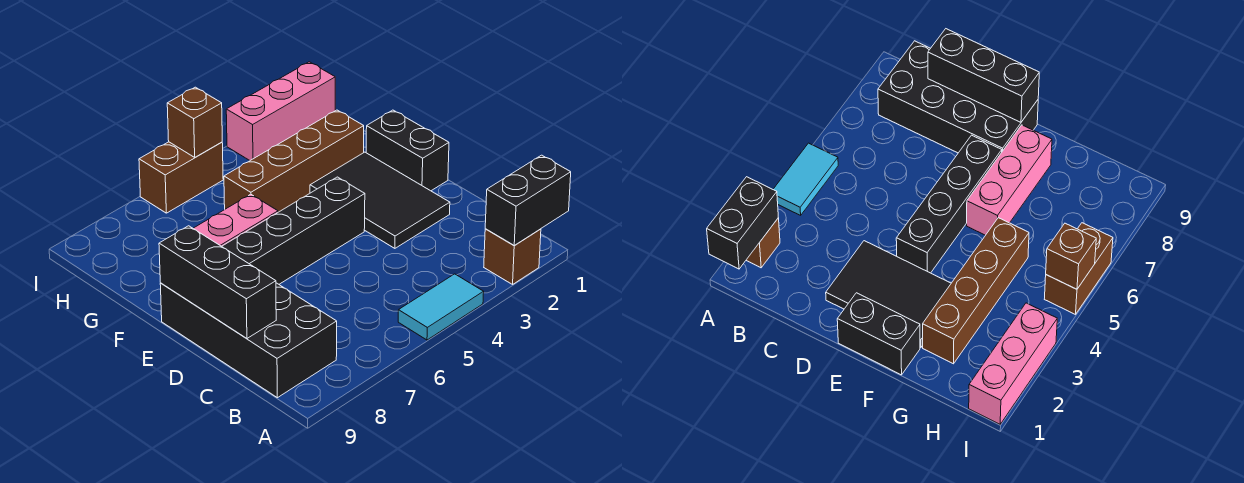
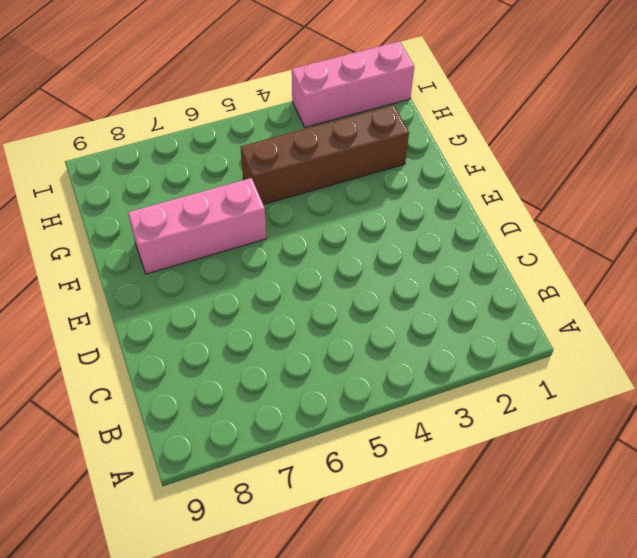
none -> brown 1x1 brick [484,229,541,284]
none -> cyan 1x2 tile [398,274,484,340]
none -> black 2x4 brick [160,283,337,398]

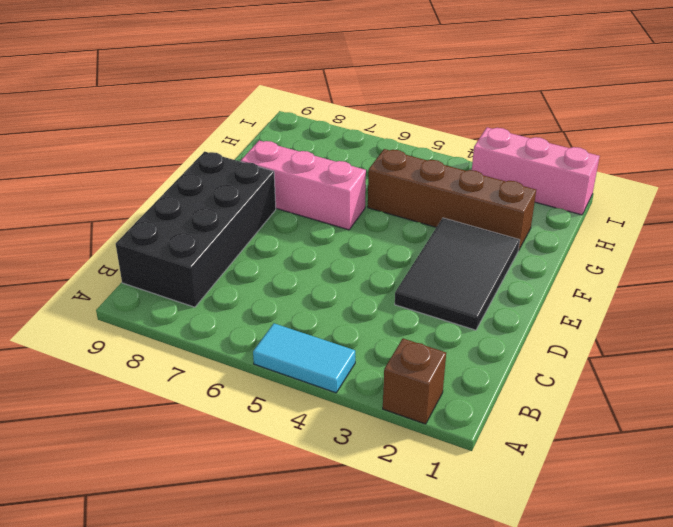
none -> black 1x2 brick [366,110,449,191]
none -> black 1x4 brick [222,177,365,284]
none -> brown 1x2 brick [139,142,223,213]

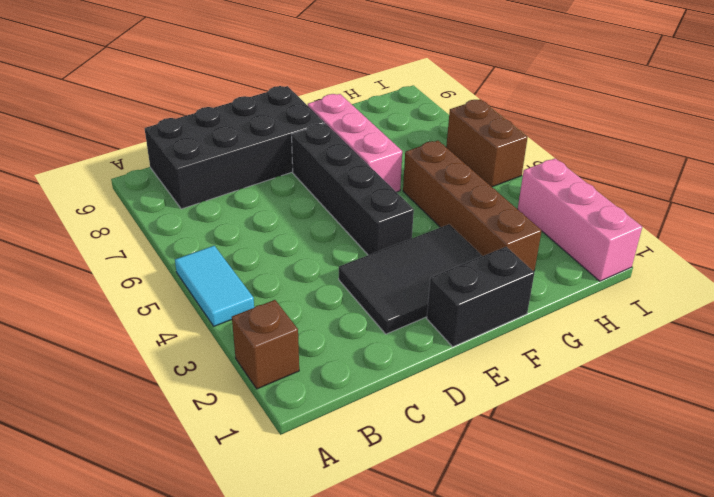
none -> black 1x2 brick [485,155,571,246]
none -> black 1x3 brick [159,226,276,339]
none -> brown 1x1 brick [167,87,222,157]

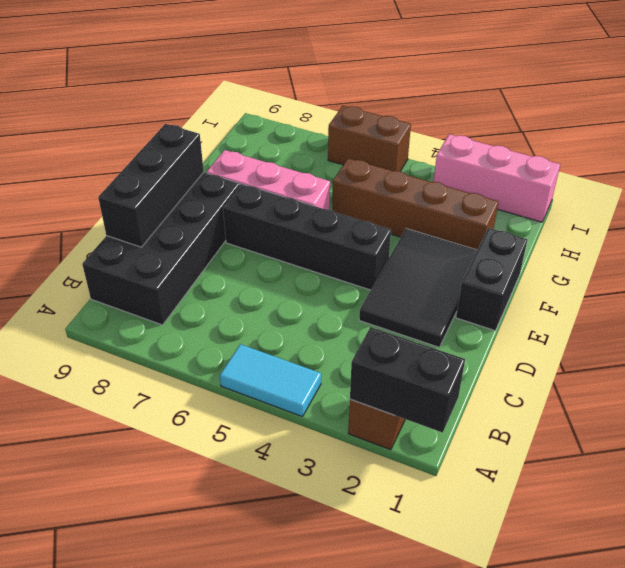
none -> brown 1x1 brick [167,87,222,157]

